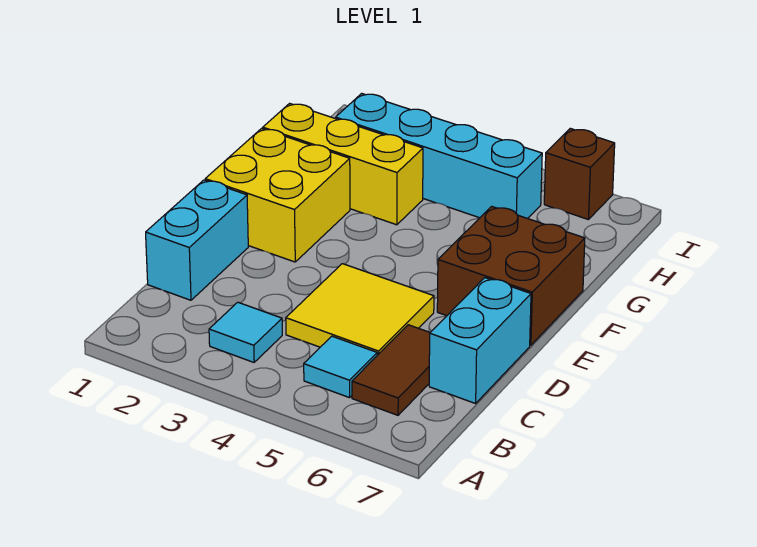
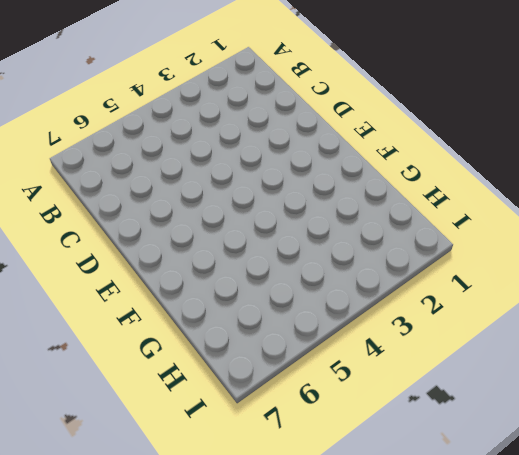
none -> cyan 1x1 tile [209,302,282,362]
none -> cyan 1x1 tile [304,336,377,398]

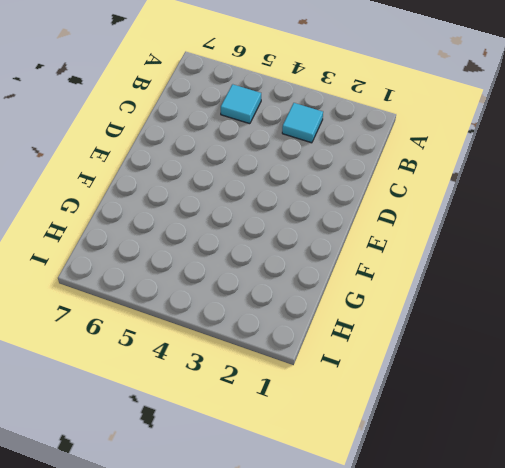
none -> brown 1x2 tile [352,325,430,415]
none -> cyan 1x2 brick [146,180,248,300]

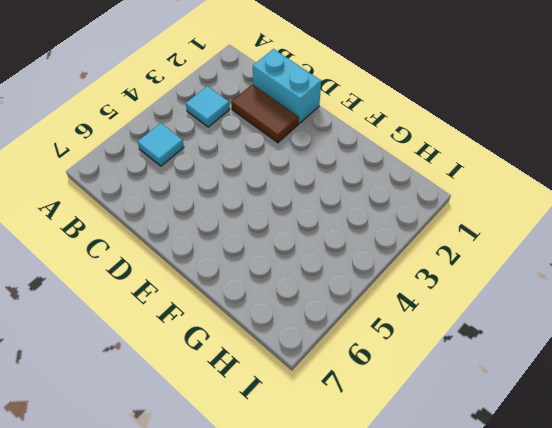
brown 1x2 tile [231,84,299,143] -> brown 1x2 tile moved to [352,325,430,415]
none -> yellow 2x2 tile [286,264,434,355]
none -> cyan 1x2 brick [429,278,531,403]

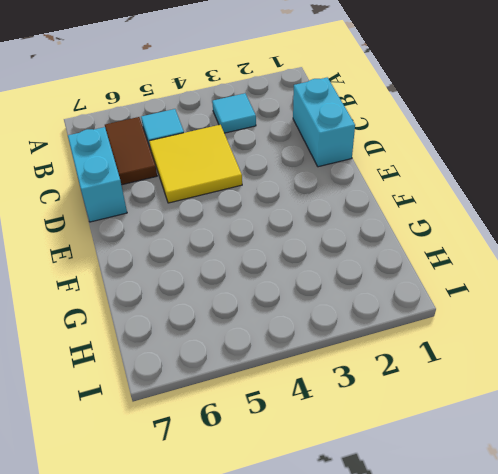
none -> yellow 2x2 brick [205,129,350,262]
none -> brown 2x2 brick [437,206,585,345]

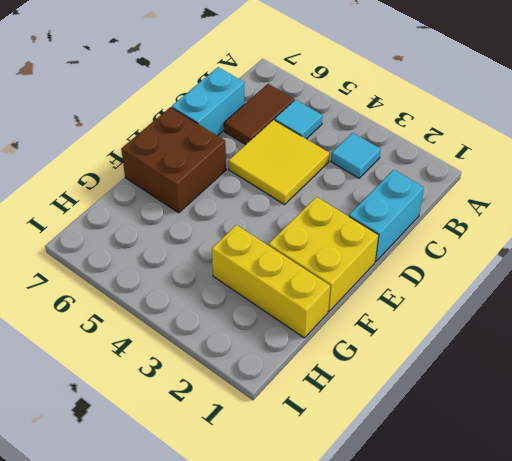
none -> cyan 1x4 brick [336,93,542,219]
none -> brown 1x1 brick [544,128,615,220]

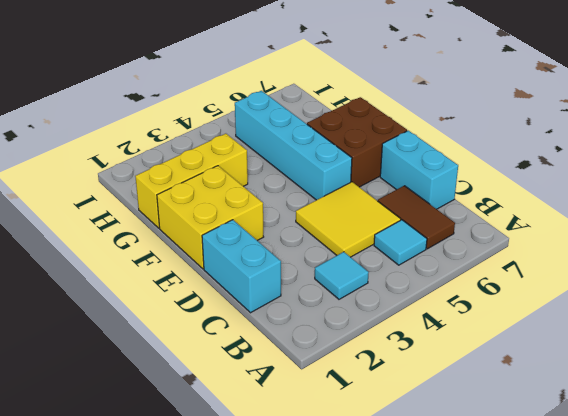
cyan 1x4 brick [235,91,352,200] -> cyan 1x4 brick turned to [336,93,542,219]
none -> brown 1x1 brick [544,128,615,220]

